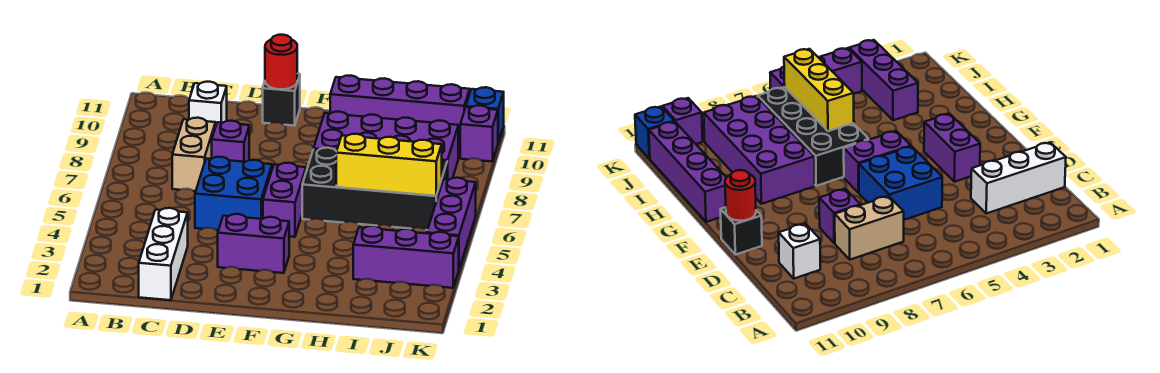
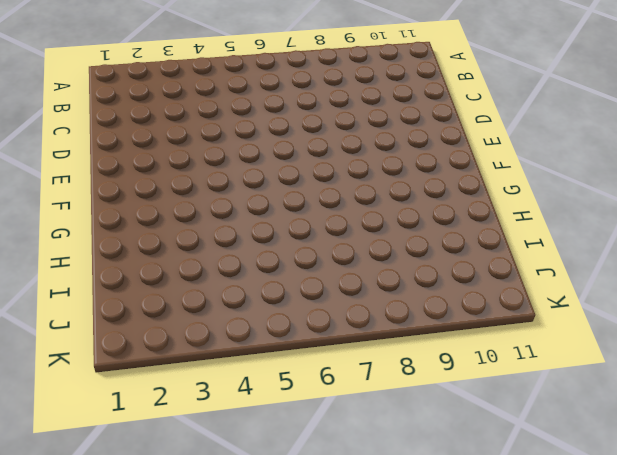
none -> white 1x3 brick [139,208,188,300]
none -> tan 1x2 brick [172,118,216,191]
none -> white 1x1 brick [189,82,227,124]

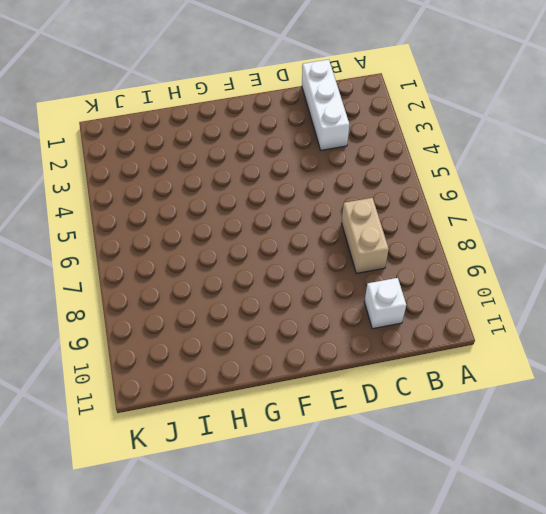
none -> blue 2x2 brick [195,157,272,230]
none -> purple 1x1 brick [212,121,249,162]
none -> purple 1x2 brick [218,214,289,273]

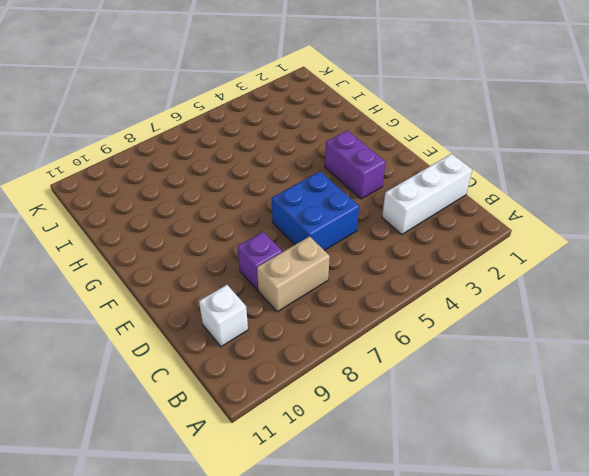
none -> black 1x1 brick [263,74,300,126]
none -> purple 1x2 brick [263,163,306,237]
none -> black 2x4 brick [302,148,447,230]

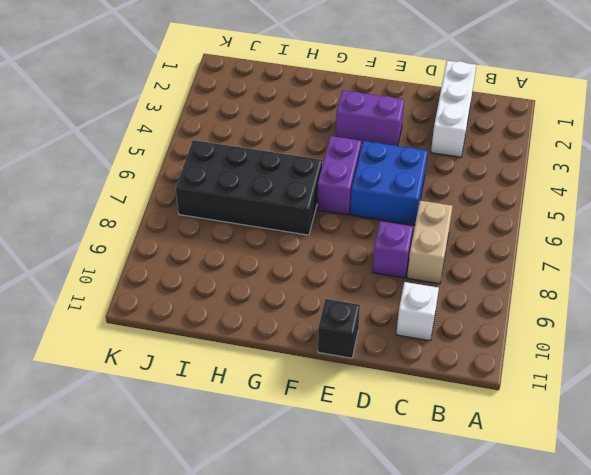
none -> purple 2x4 brick [314,112,458,180]
none -> purple 1x4 brick [330,75,470,140]
none -> purple 1x3 brick [353,226,459,288]

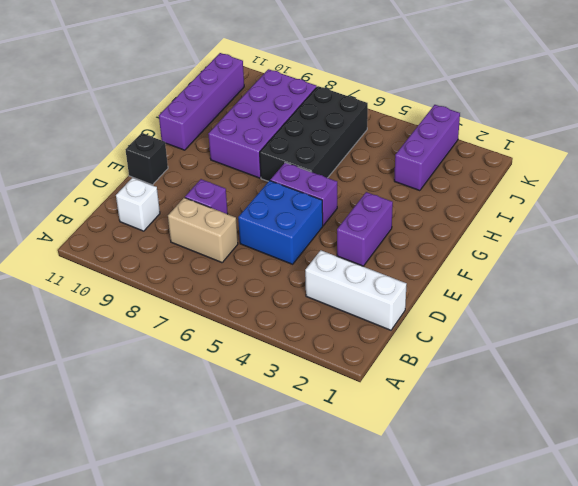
none -> purple 1x3 brick [427,178,476,269]
none -> purple 1x1 brick [460,105,498,161]
none -> blue 1x1 brick [466,87,504,142]

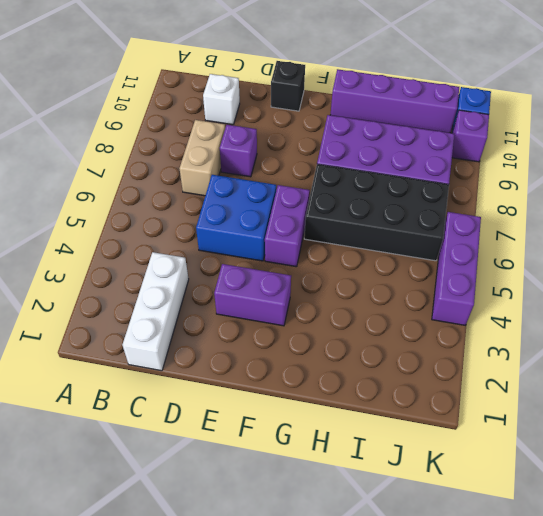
none -> purple 1x3 brick [353,226,459,288]
none -> red 1x1 round brick [265,35,297,89]
none -> yellow 1x3 brick [336,134,442,196]

